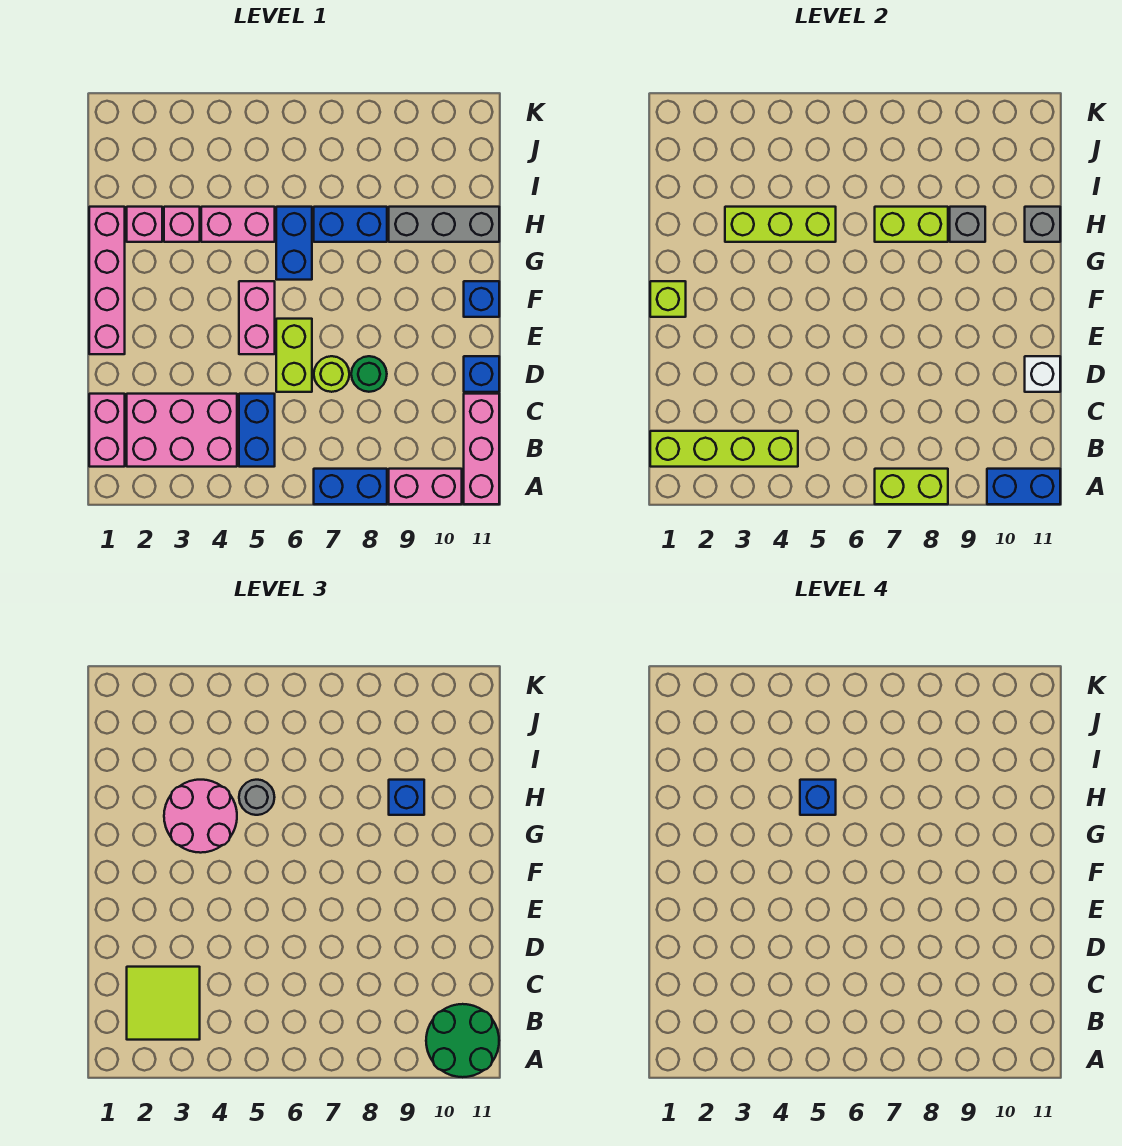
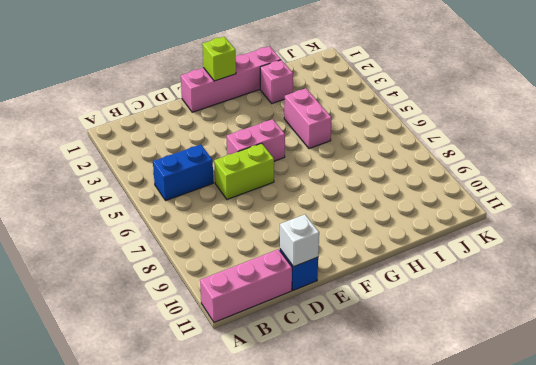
none -> blue 1x2 brick [314,469,387,504]
none -> pink 1x2 brick [389,469,462,504]
none -> pink 1x2 brick [89,394,125,467]
none -> pink 2x3 brick [127,394,237,467]

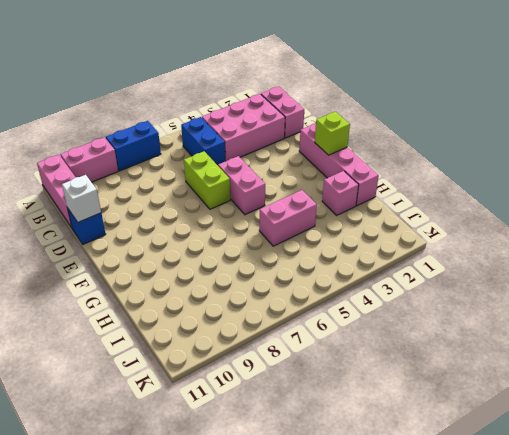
none -> lime 1x1 round brick [314,356,349,392]
none -> green 1x1 round brick [351,356,387,392]
none -> blue 1x1 brick [464,281,499,317]
none -> blue 1x2 brick [276,207,312,280]

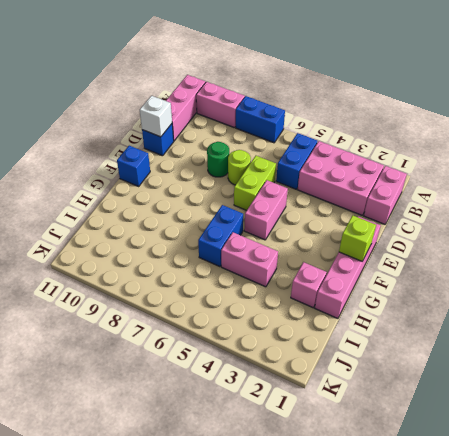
none -> pink 1x1 brick [164,207,200,242]
none -> blue 1x2 brick [314,207,387,242]
none -> grey 1x3 brick [389,207,499,242]
none -> lime 1x2 brick [875,469,948,504]

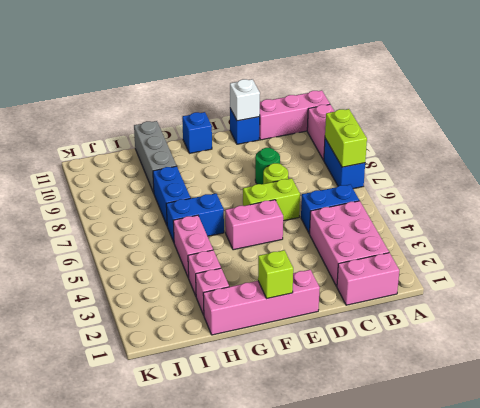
none -> blue 1x2 brick [987,469,1060,504]
none -> lime 1x4 brick [650,431,798,467]
none -> lime 1x3 brick [725,207,836,242]
none -> lime 1x2 brick [875,207,948,242]

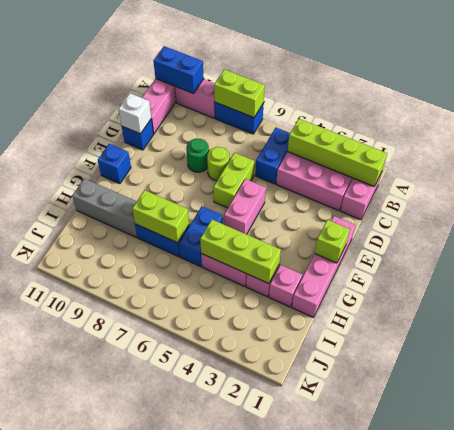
none -> grey 1x1 brick [950,207,985,242]
none -> grey 1x1 brick [1025,207,1060,242]
none -> green 2x2 round brick [426,1004,499,1077]
none -> lime 2x2 tile [127,967,200,1040]

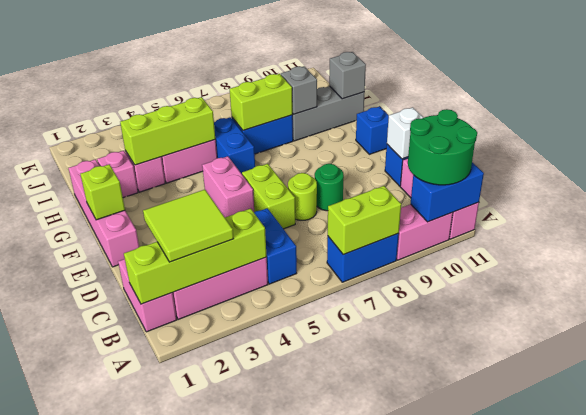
none -> pink 2x2 round brick [164,780,237,853]
none -> grey 1x1 round brick [239,780,275,815]
none -> blue 1x1 brick [389,780,424,815]
none -> blue 1x1 brick [800,780,836,815]

